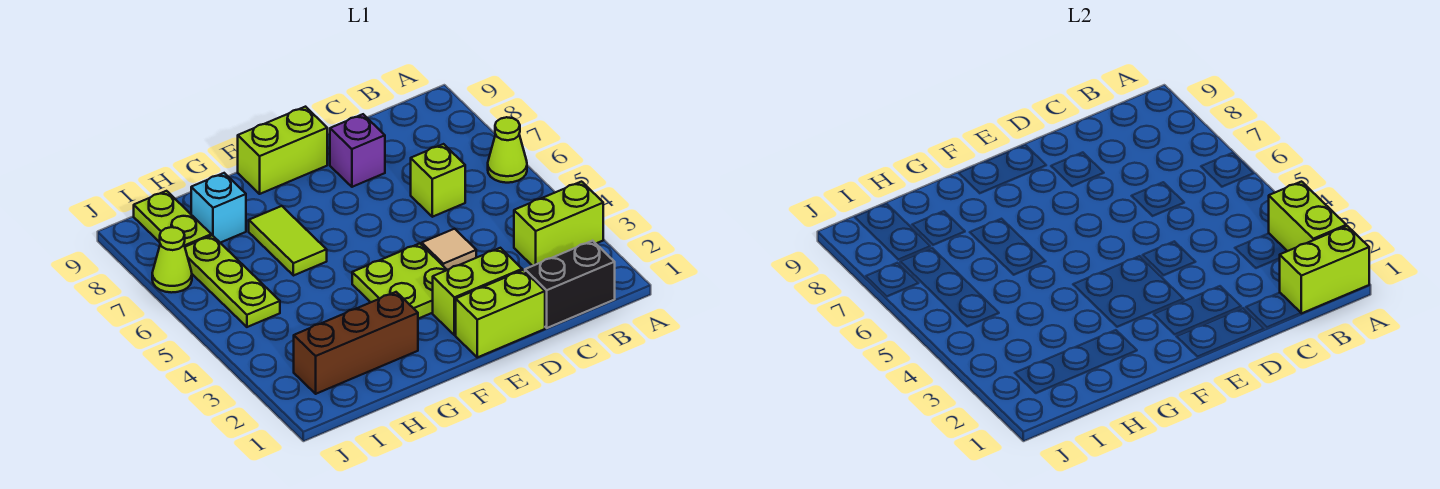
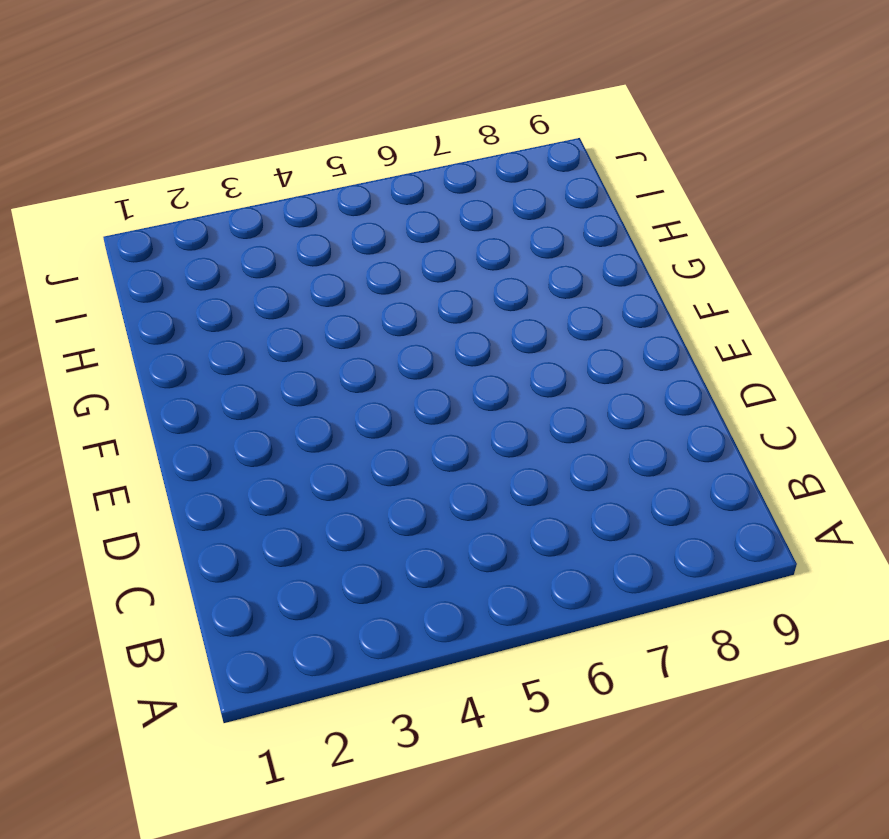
none -> lime 1x2 brick [514,182,603,266]
none -> lime 1x1 cone [488,117,527,183]
none -> black 1x2 brick [525,241,615,328]

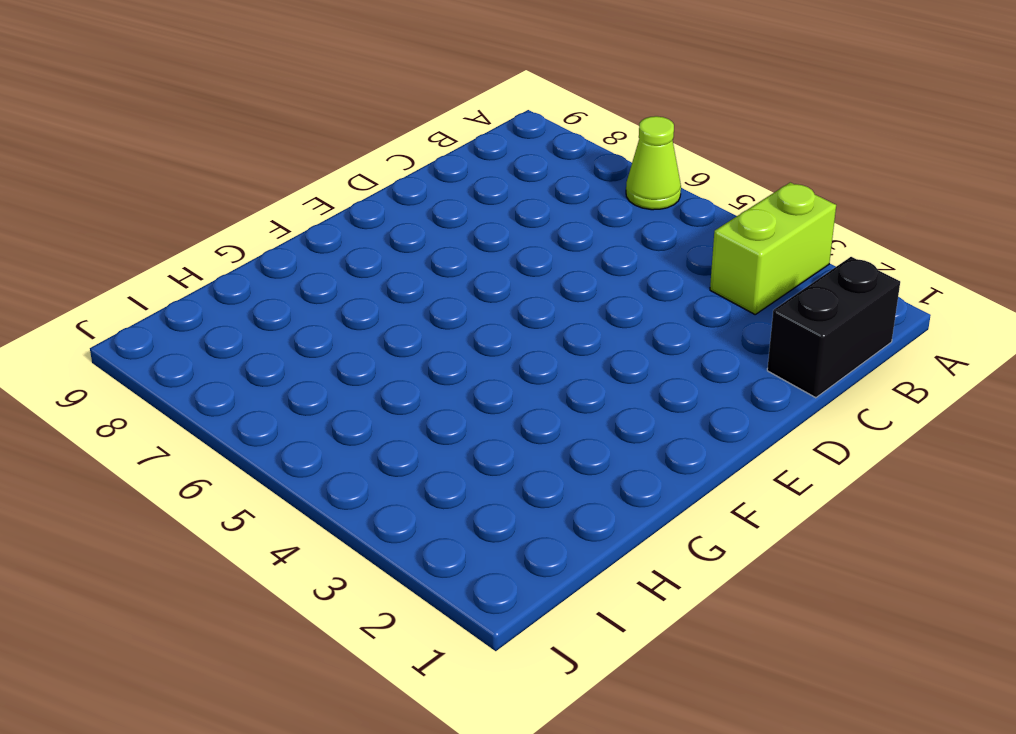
none -> lime 1x1 brick [411,144,465,217]
none -> lime 1x2 brick [456,270,545,357]
none -> lime 1x2 brick [433,248,522,335]

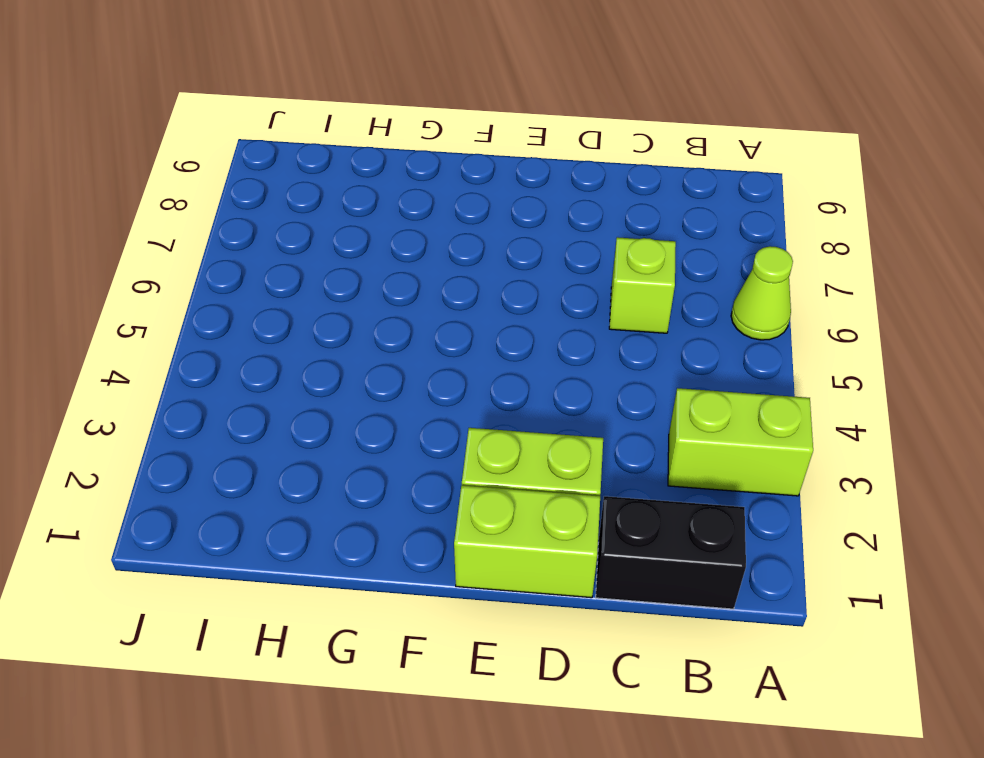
none -> tan 1x1 tile [422,229,476,270]
none -> purple 1x1 brick [330,114,385,187]
none -> lime 2x2 plate [352,243,447,319]

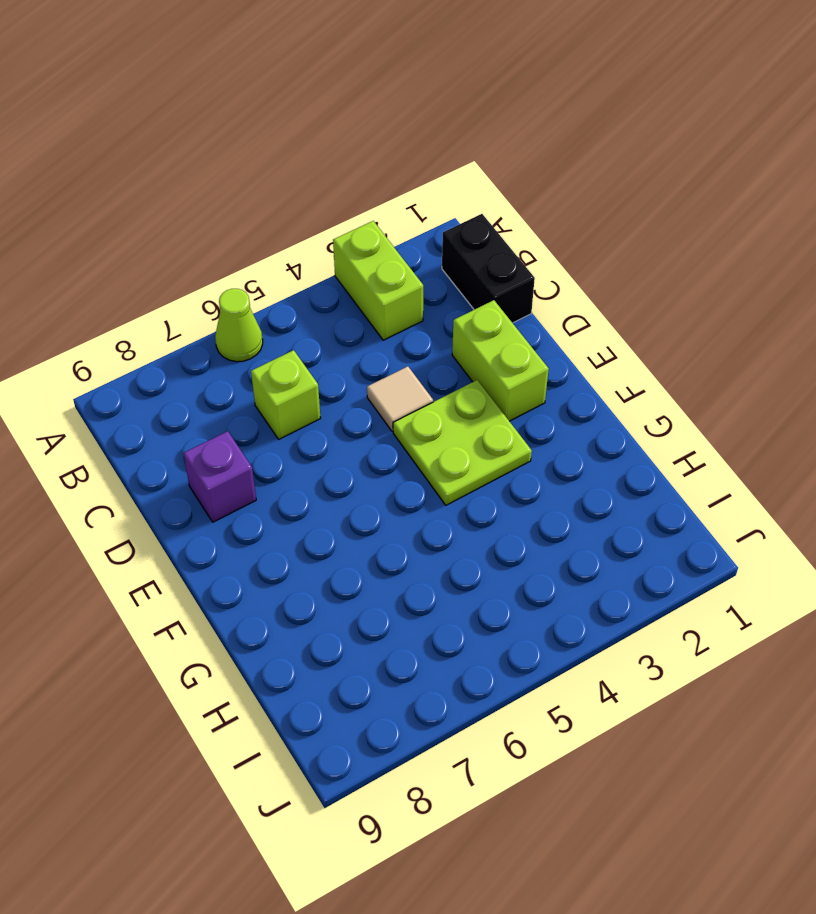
none -> lime 1x2 brick [456,270,545,357]
none -> lime 1x2 brick [238,107,327,194]
none -> brown 1x3 brick [294,292,418,394]

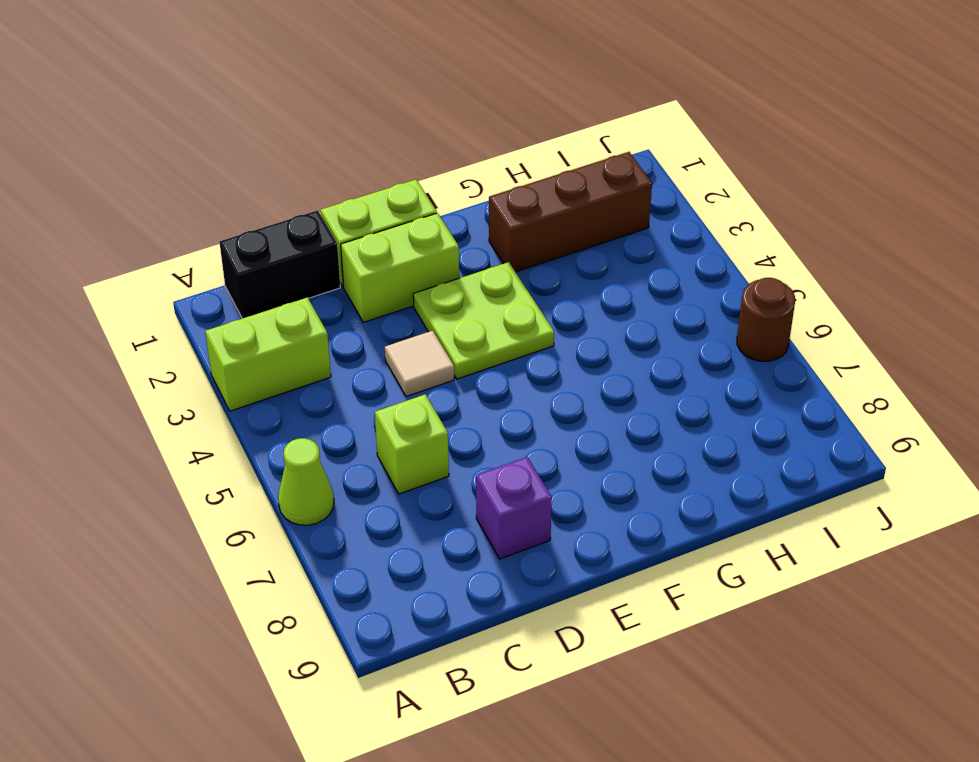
brown 1x1 round brick [737,278,795,361] -> none
none -> lime 1x2 brick [238,107,327,194]
none -> lime 1x2 tile [249,206,327,276]
none -> cyan 1x1 brick [191,173,246,243]

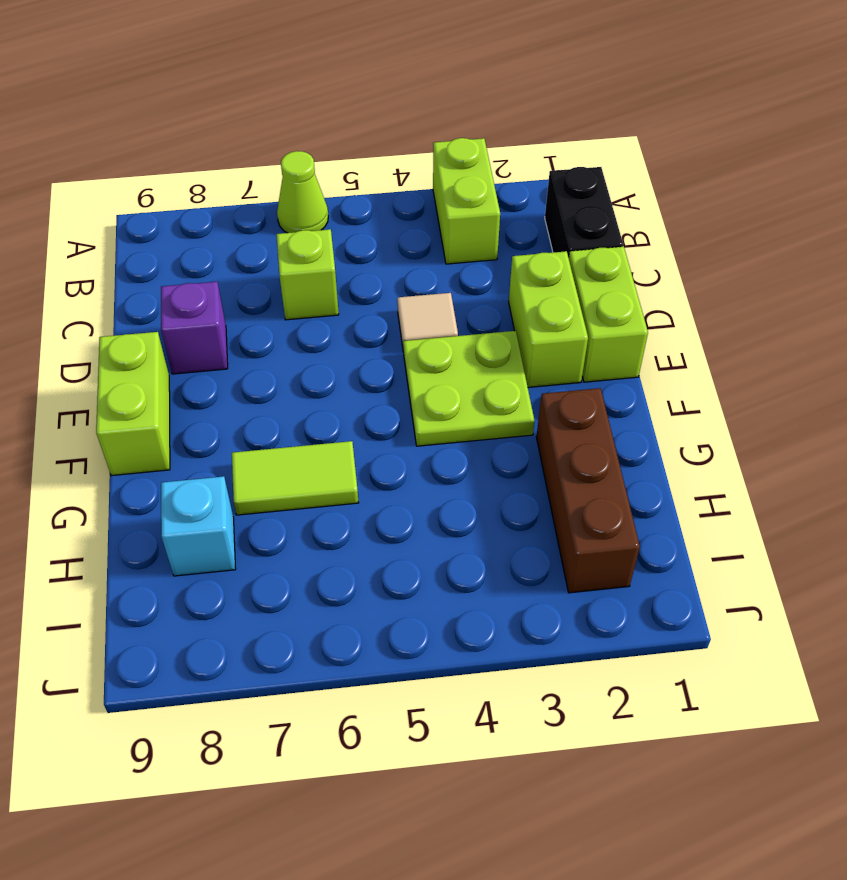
none -> lime 1x3 plate [185,235,280,327]
none -> lime 1x2 plate [134,191,211,247]
none -> lime 1x1 cone [152,227,192,293]

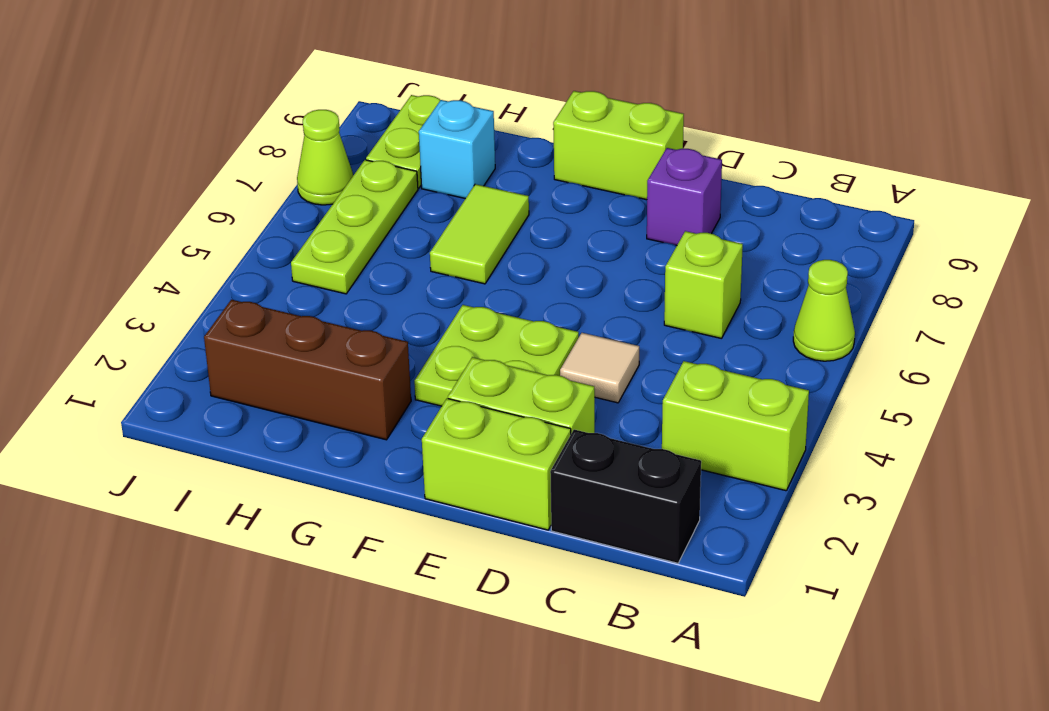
none -> lime 1x2 brick [1279,226,1369,313]
none -> lime 1x2 brick [1269,182,1346,251]

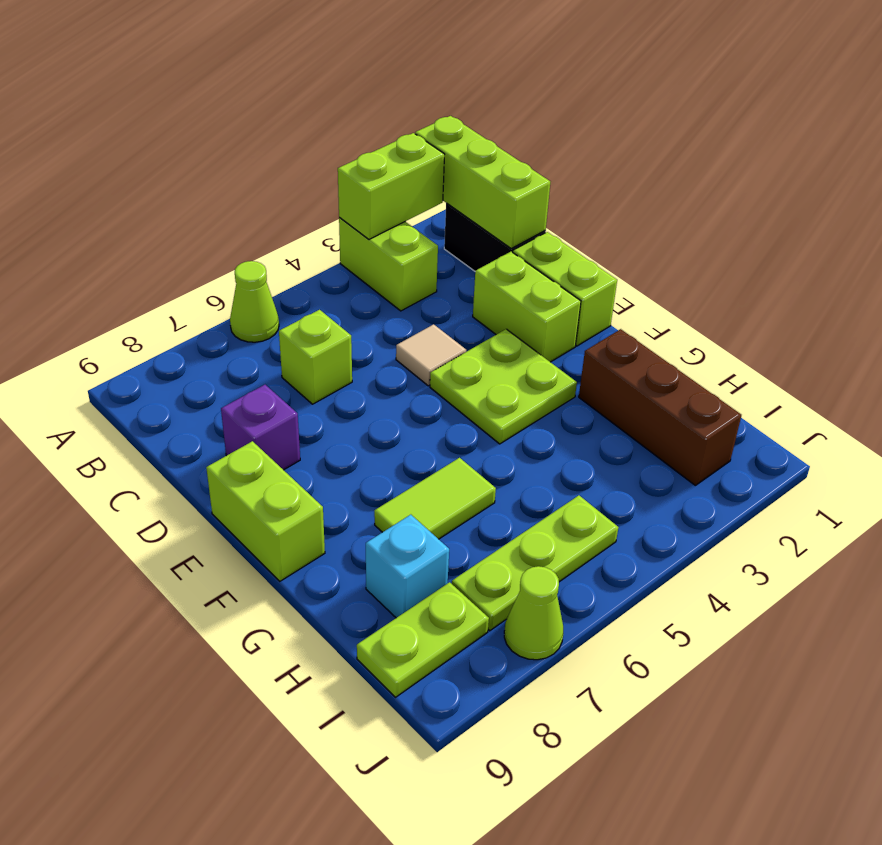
lime 1x3 brick [415,116,550,248] -> lime 1x2 brick [1279,226,1369,313]

